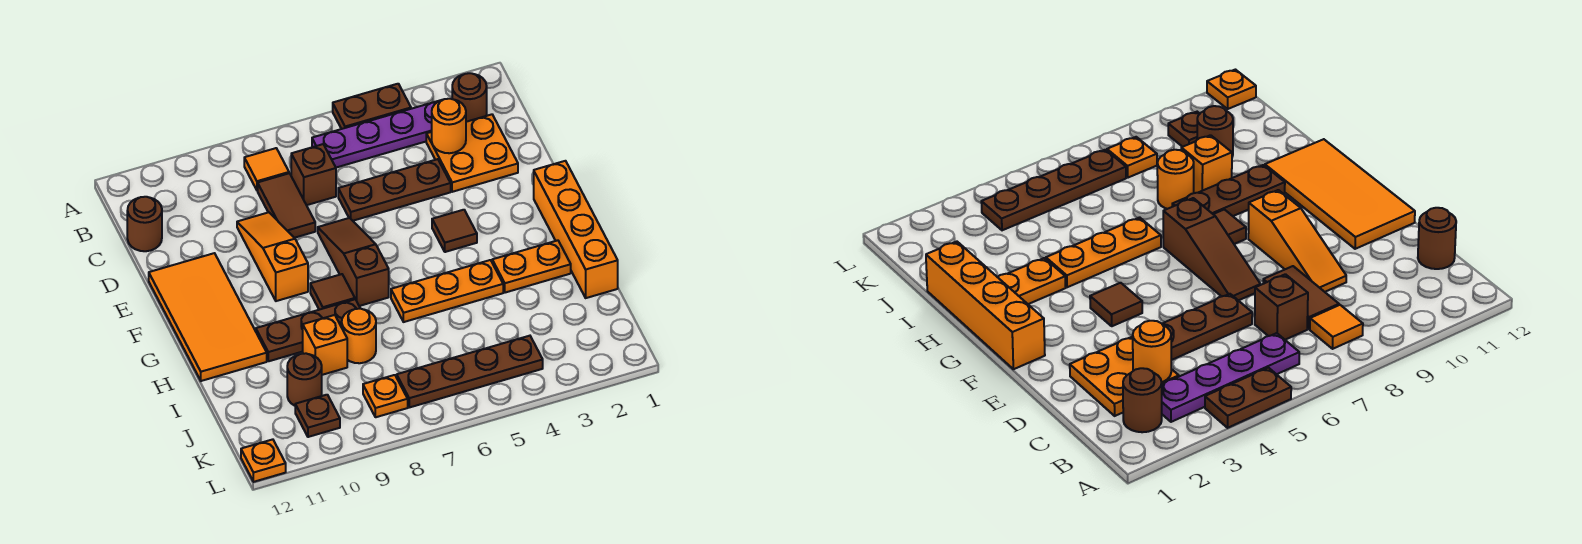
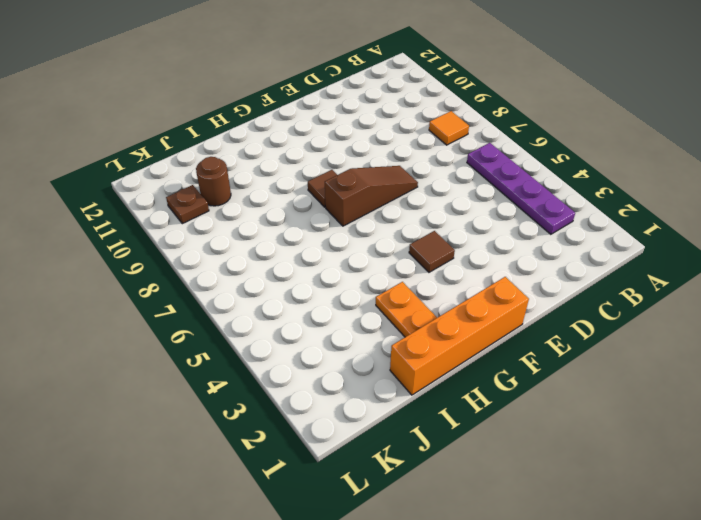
none -> brown 1x2 plate [333,84,411,129]
none -> brown 1x1 round brick [452,73,487,122]
none -> orange 2x2 plate [426,114,518,192]

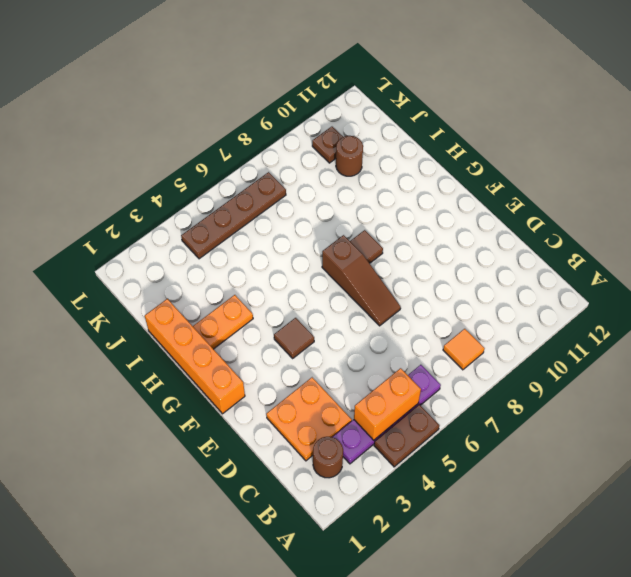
orange 1x2 brick [354,368,421,440] -> none
none -> brown 1x1 brick [291,144,336,205]
none -> brown 1x2 tile [258,173,315,238]
none -> brown 1x1 round brick [127,197,162,251]

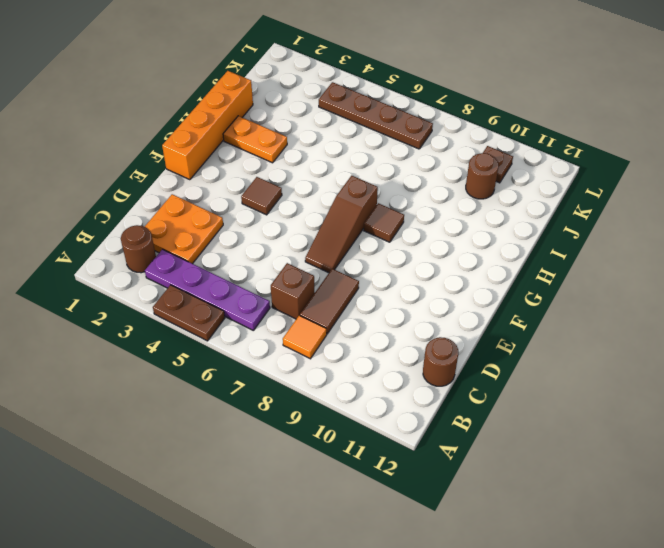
none -> brown 1x3 plate [338,159,451,221]
none -> orange 1x3 slope [237,212,308,301]
none -> orange 2x4 tile [149,253,267,381]

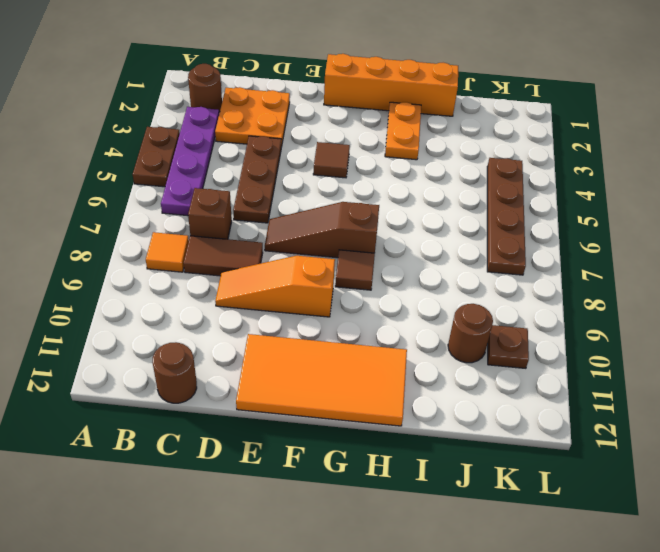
none -> orange 1x3 plate [391,260,503,322]
none -> brown 1x3 plate [256,299,360,361]
none -> orange 1x1 round brick [342,309,376,363]

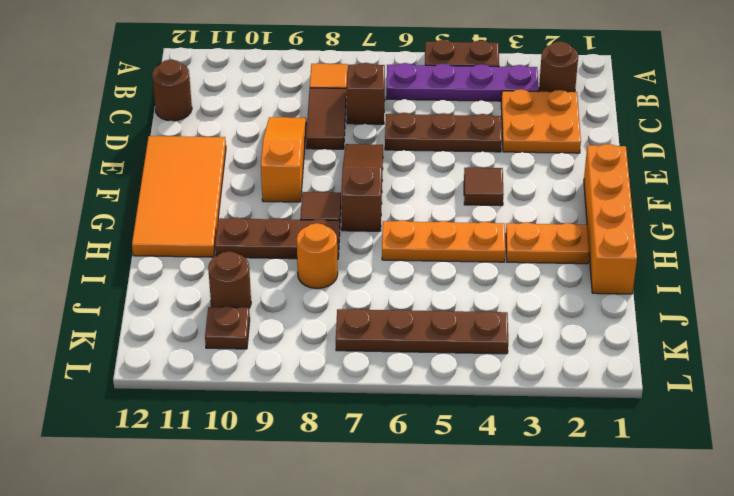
none -> orange 1x1 brick [303,315,347,375]
none -> orange 1x1 plate [363,375,408,417]
none -> orange 1x1 plate [241,439,286,482]

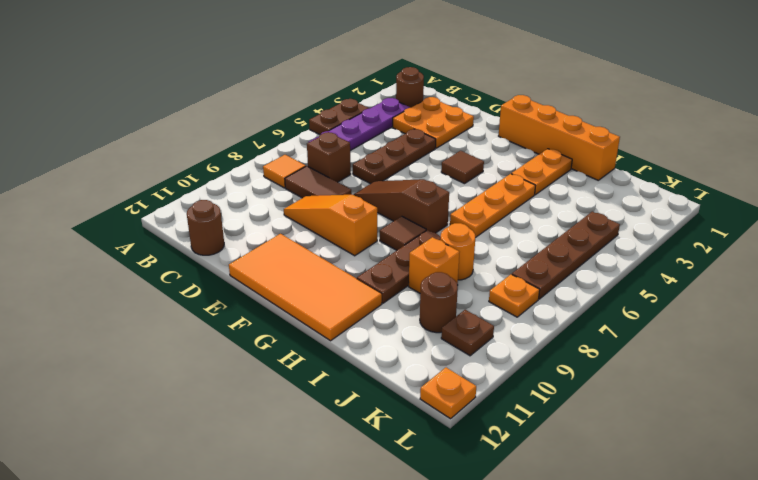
none -> orange 1x1 round brick [432,99,466,153]

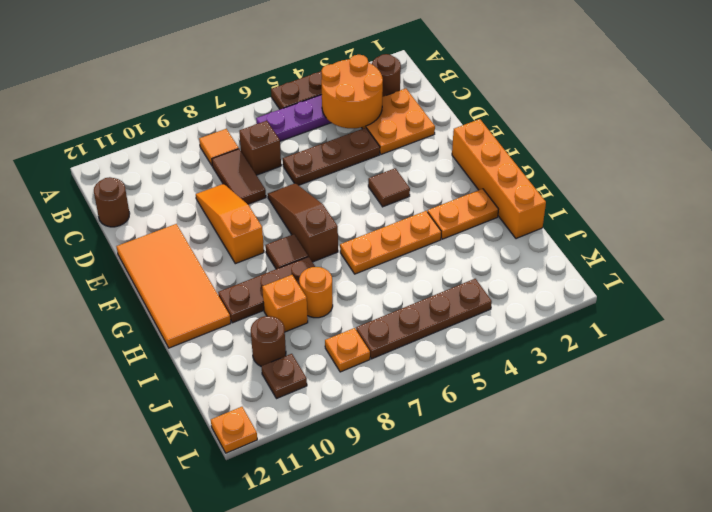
orange 2x2 round brick [321,55,383,128] -> orange 1x1 round brick [432,99,466,153]

